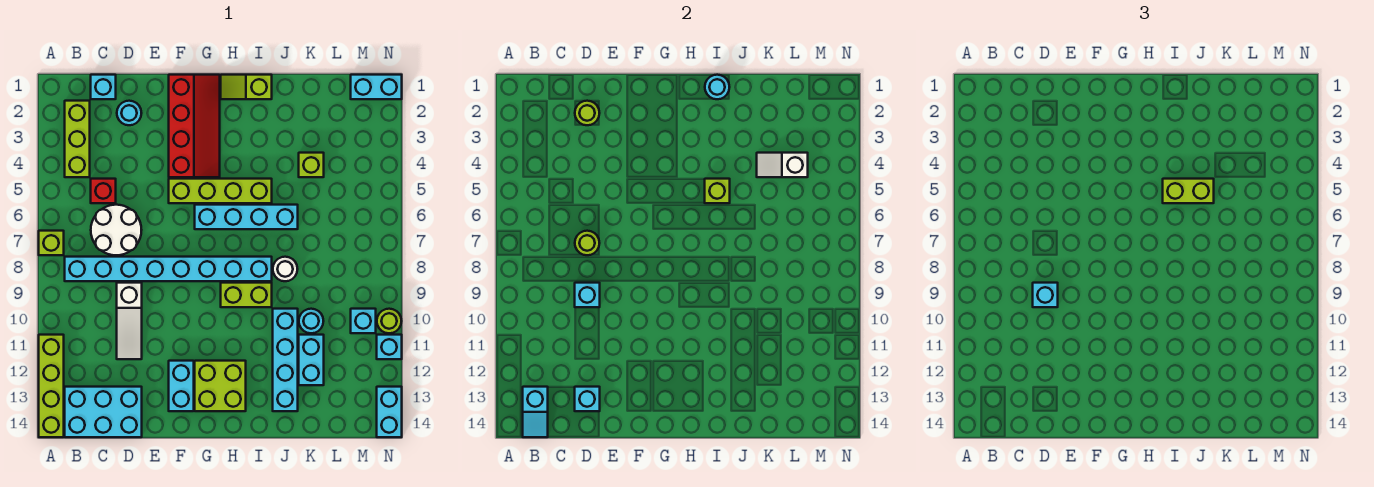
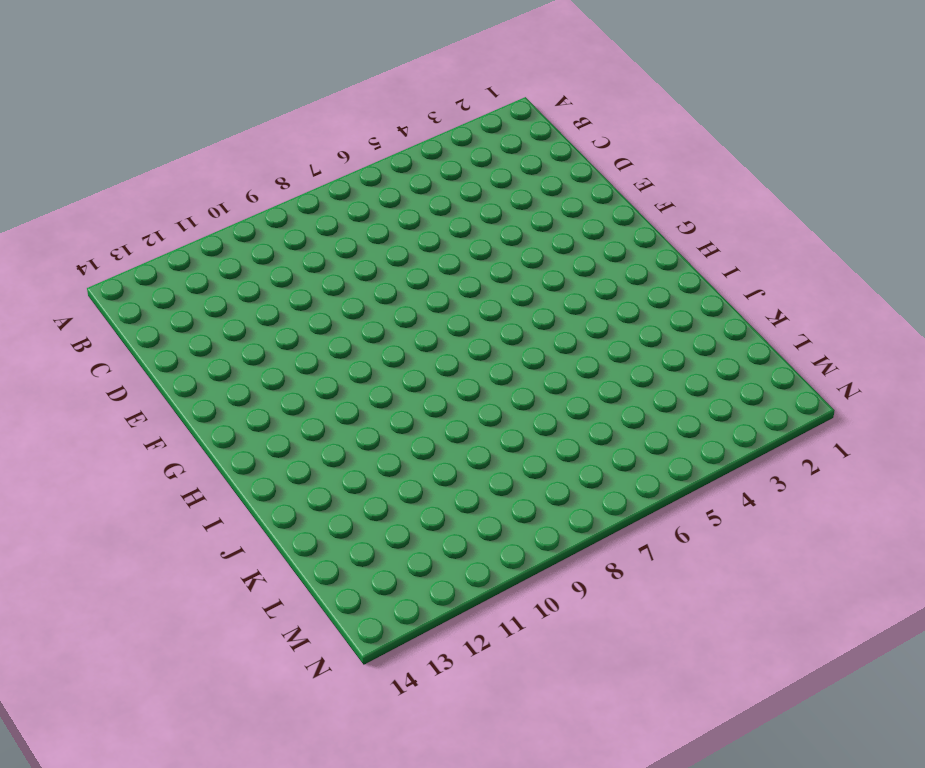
none -> lime 1x1 brick [39,231,64,255]
none -> lime 1x4 brick [39,335,64,437]
none -> lime 1x3 brick [65,101,90,177]
none -> cyan 1x8 brick [65,257,272,281]

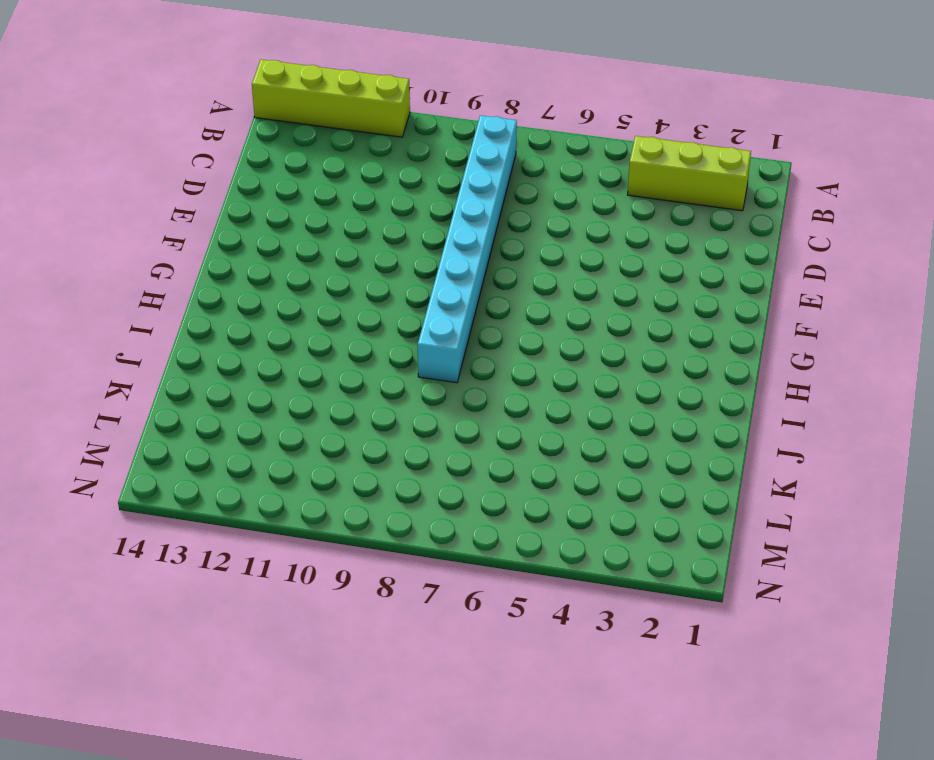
none -> lime 1x1 brick [39,231,64,255]
none -> cyan 2x3 brick [65,387,142,437]
none -> cyan 1x1 brick [91,75,116,99]
none -> red 1x1 brick [91,179,116,203]

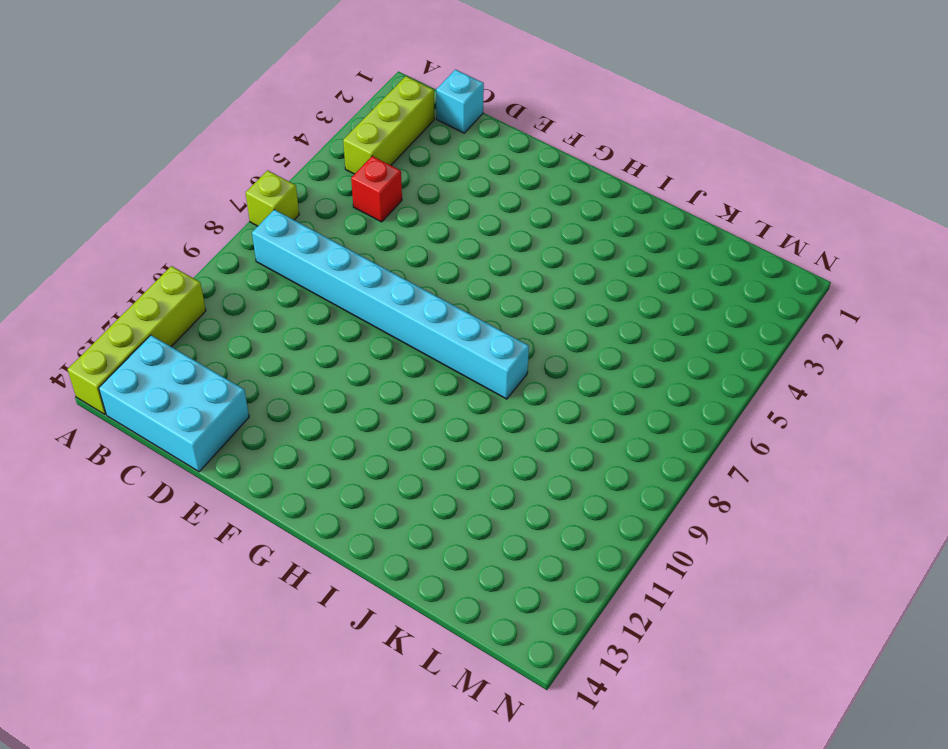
none -> white 2x2 round brick [91,205,141,255]
none -> cyan 1x1 round brick [117,101,141,125]
none -> white 1x3 slope [117,283,142,359]
none -> red 2x4 slope [169,75,220,177]

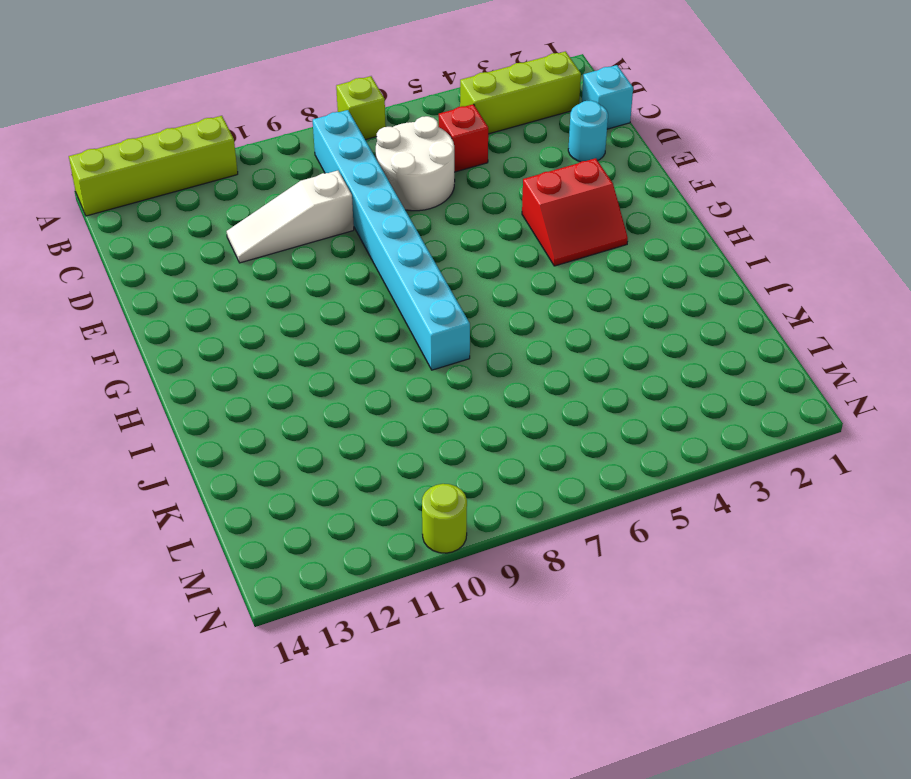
red 2x2 slope [522,158,628,266] -> red 2x4 slope [169,75,220,177]
none -> cyan 2x3 brick [65,387,142,437]
none -> lime 1x4 brick [169,179,272,203]
none -> cyan 1x2 brick [169,361,194,411]
none -> cyan 1x4 brick [195,205,298,229]

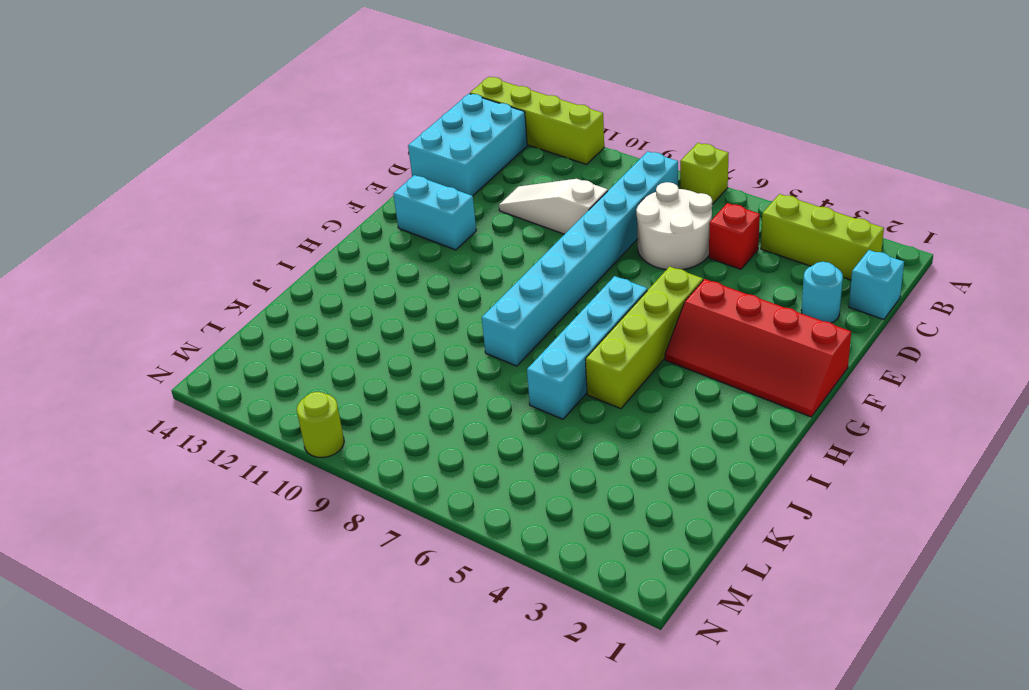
none -> lime 2x2 brick [195,361,246,411]
none -> lime 1x2 slope [221,75,272,99]
none -> lime 1x2 brick [221,283,272,307]
none -> white 1x1 round brick [273,257,297,281]

